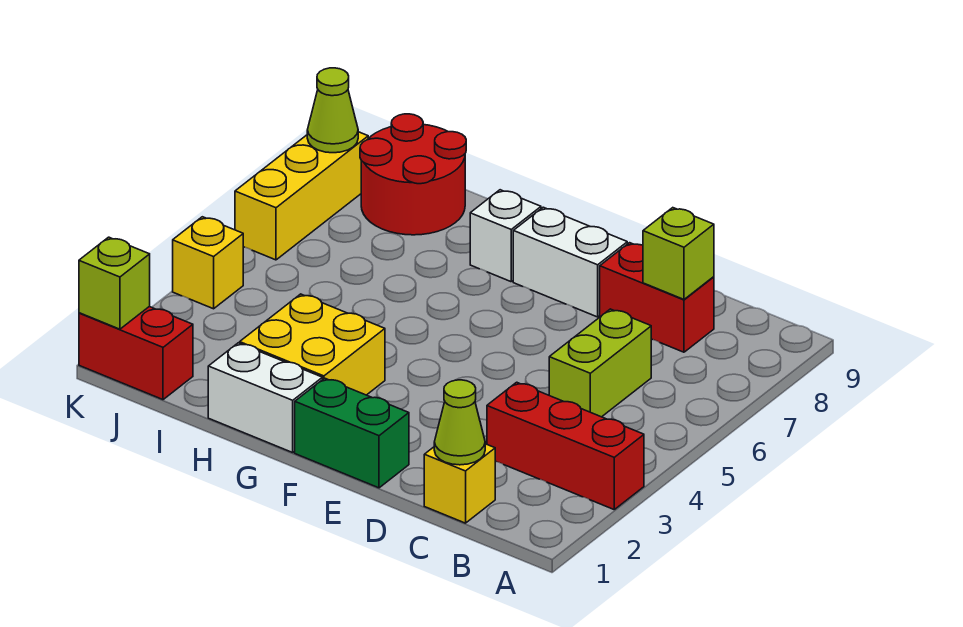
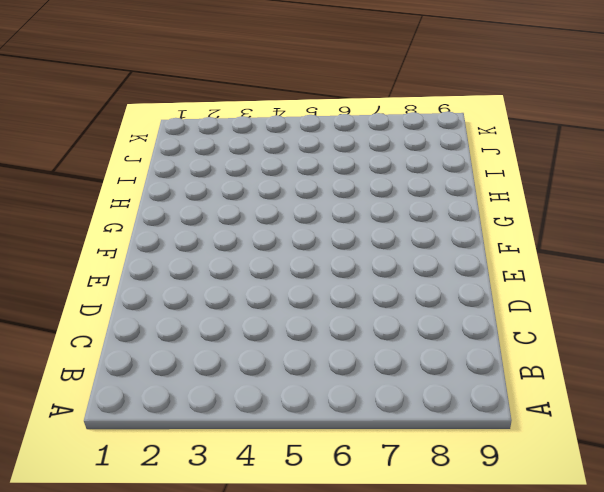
none -> red 1x3 brick [487,382,644,509]
none -> yellow 1x1 brick [424,444,496,523]
none -> lime 1x2 brick [549,309,651,417]

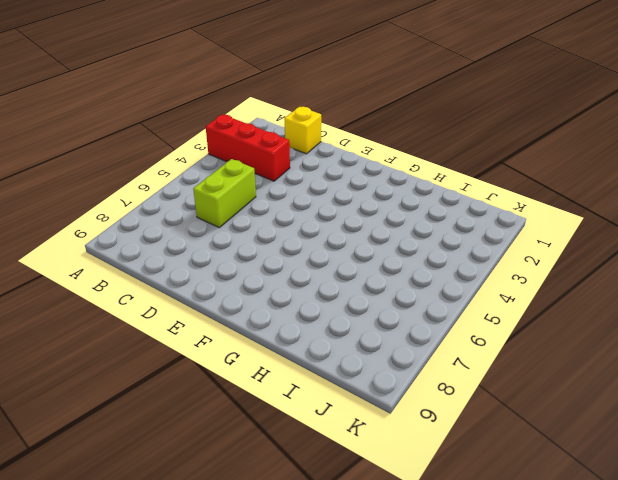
none -> red 1x2 brick [600,243,714,352]
none -> green 1x2 brick [295,378,409,488]
none -> white 1x2 brick [513,207,627,317]

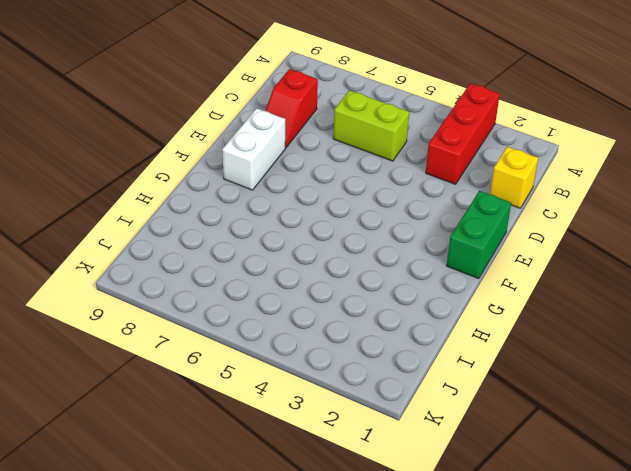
red 1x2 slope [265,69,318,148] -> red 1x2 brick [600,243,714,352]
none -> white 1x2 brick [208,343,322,453]
none -> yellow 2x2 brick [240,294,385,395]
none -> white 1x1 brick [470,190,541,282]

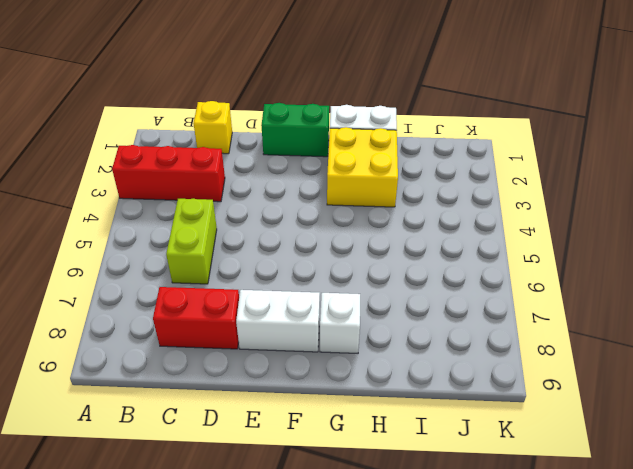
none -> red 2x2 round brick [360,114,466,235]
none -> red 1x2 brick [79,307,193,400]
none -> yellow 1x1 brick [173,217,243,309]

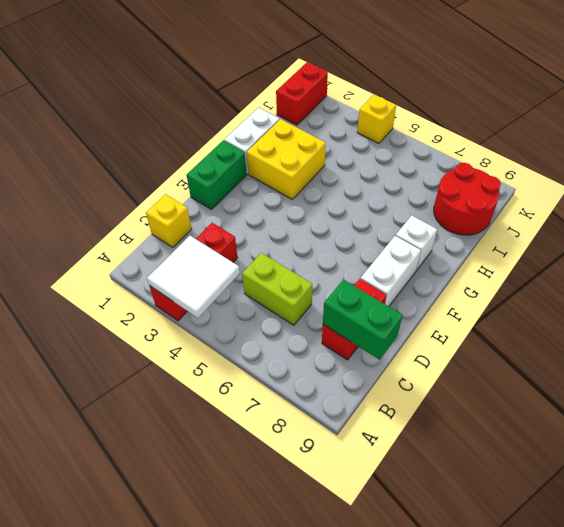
white 2x2 tile [147,236,240,318] -> none
green 1x2 brick [323,280,402,360] -> lime 1x1 brick [643,208,714,299]
none -> yellow 1x3 brick [235,132,368,260]
none -> lime 1x1 cone [434,380,485,465]
none -> lime 1x1 brick [79,237,150,329]

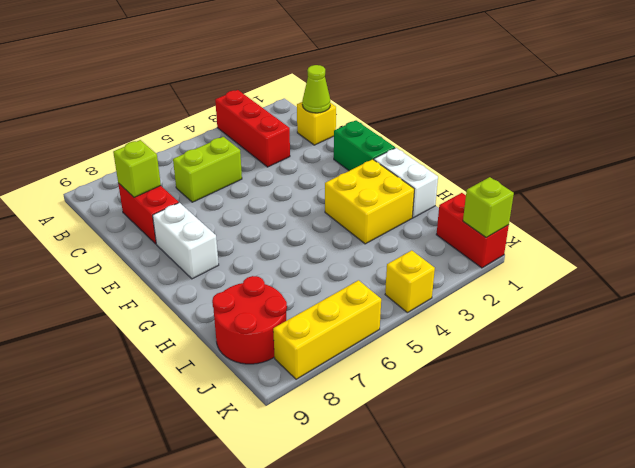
none -> white 1x1 brick [470,190,541,282]
none -> lime 1x1 cone [307,68,358,153]

